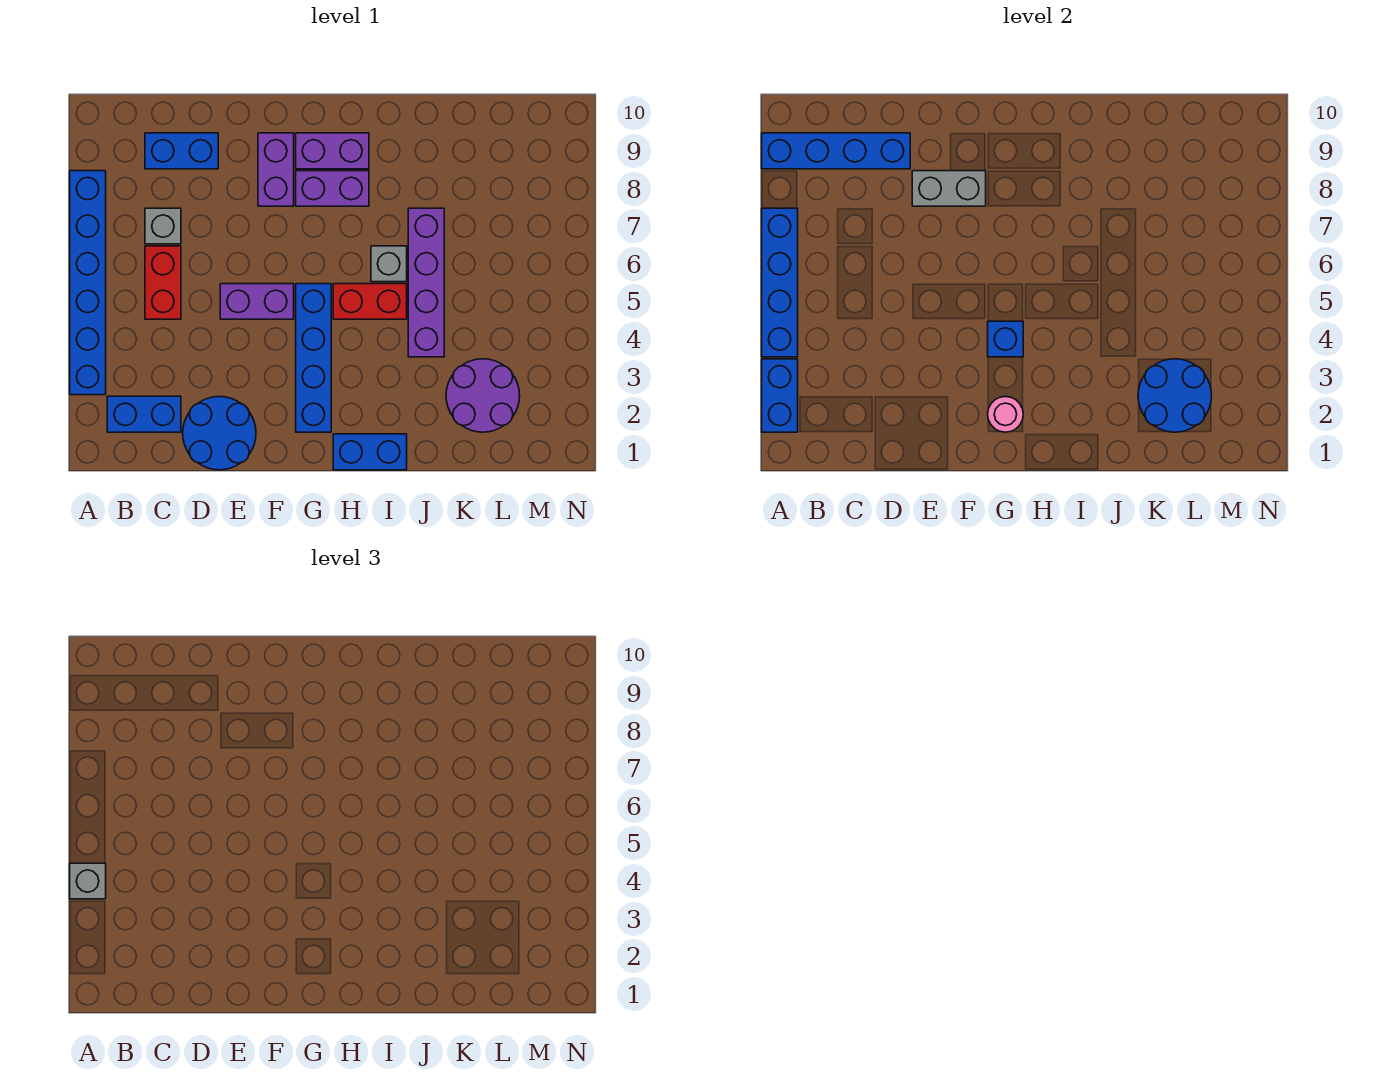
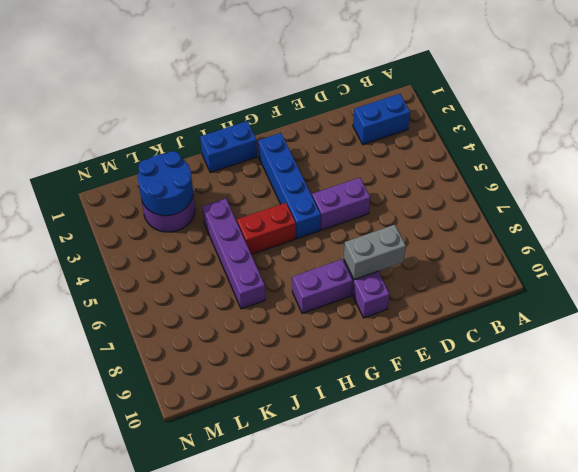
none -> blue 1x6 brick [70,171,106,395]
none -> red 1x2 brick [145,246,181,319]
none -> grey 1x1 brick [145,208,181,244]

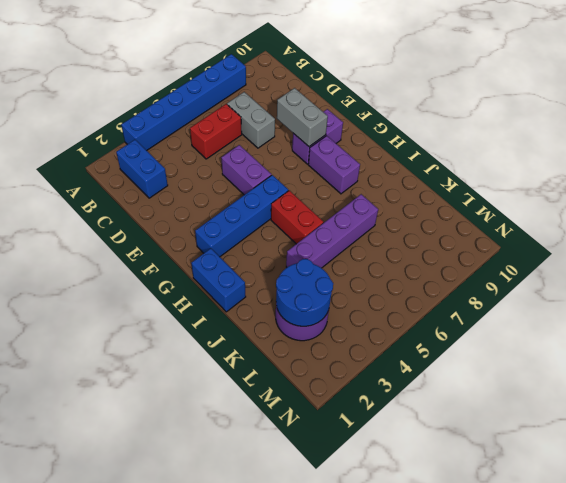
grey 1x2 brick [227,92,275,148] -> grey 1x1 brick [145,208,181,244]
none -> blue 1x2 brick [145,133,218,169]
none -> blue 2x2 round brick [183,397,256,470]
none -> purple 1x2 brick [296,133,369,169]

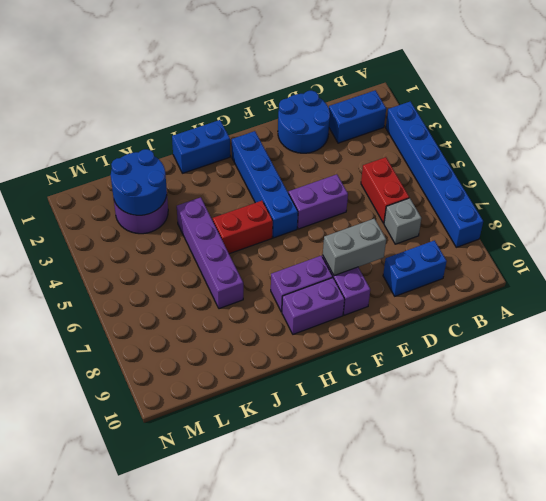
none -> grey 1x1 brick [371,246,407,282]
none -> blue 1x2 brick [762,359,798,432]
none -> blue 1x4 brick [762,208,798,357]

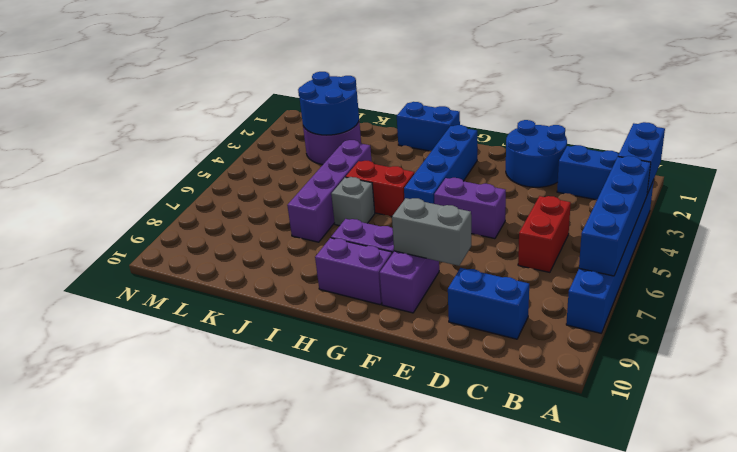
none -> grey 1x1 brick [145,208,181,244]
none -> blue 1x4 brick [762,133,910,169]
none -> pink 1x1 round brick [988,397,1023,432]

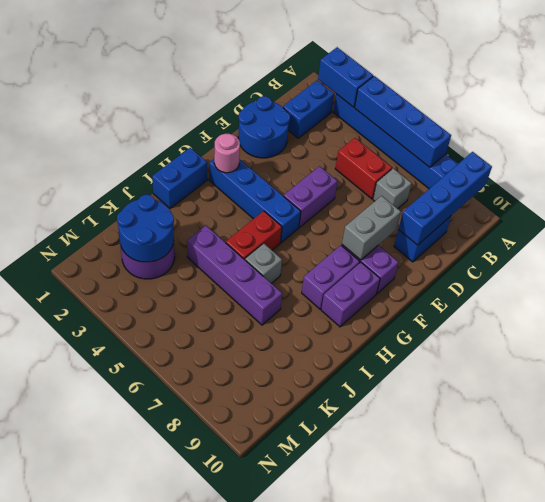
none -> blue 1x1 brick [988,321,1023,357]
none -> grey 1x1 brick [70,863,106,899]

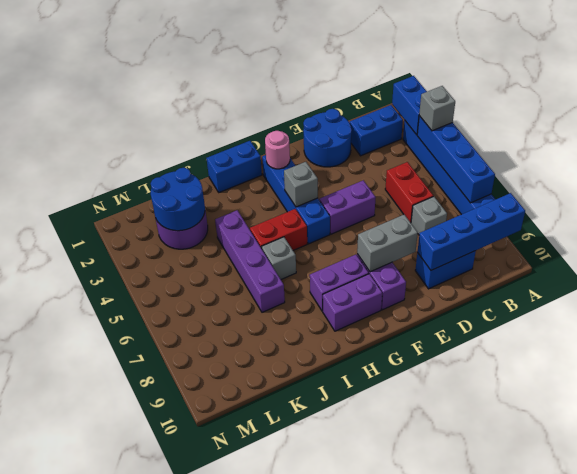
grey 1x1 brick [284,162,318,207] -> blue 1x1 brick [988,321,1023,357]

